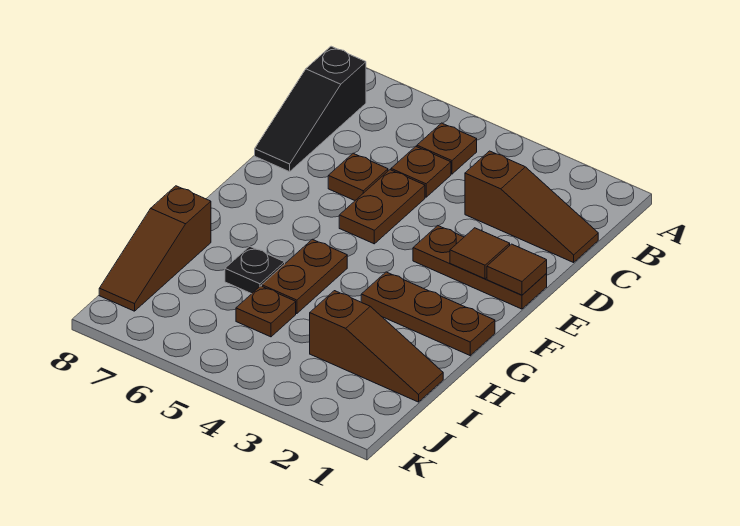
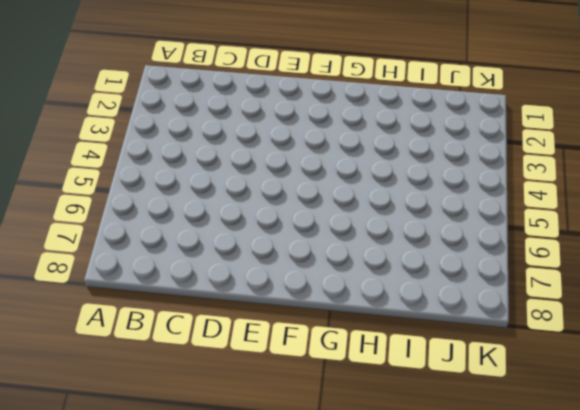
none -> brown 1x1 plate [417,123,477,174]
none -> black 1x3 slope [255,46,366,172]
none -> brown 1x3 slope [465,151,598,262]

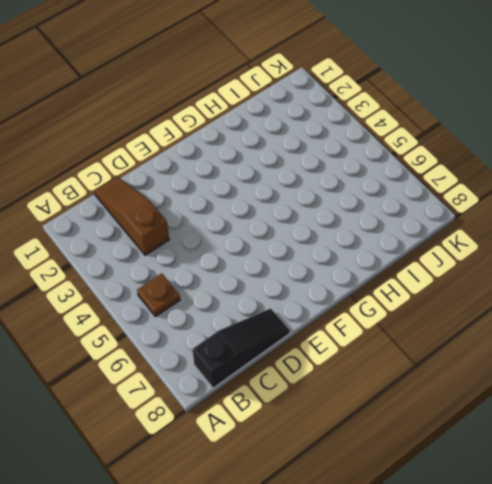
none -> brown 1x1 plate [391,146,451,197]
none -> brown 1x2 plate [339,170,425,244]
none -> brown 1x1 plate [328,153,388,200]

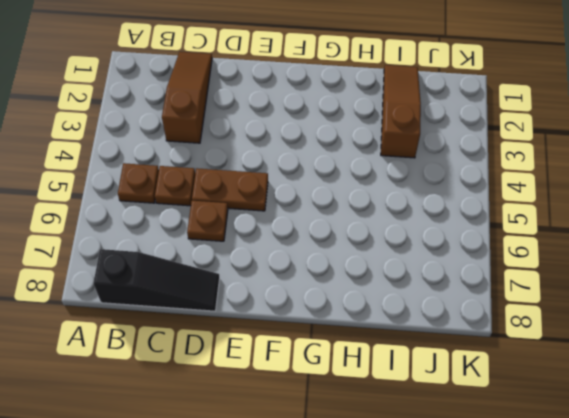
none -> brown 1x3 plate [413,226,547,309]
none -> brown 1x3 plate [361,272,495,355]
none -> brown 1x2 plate [262,239,347,314]

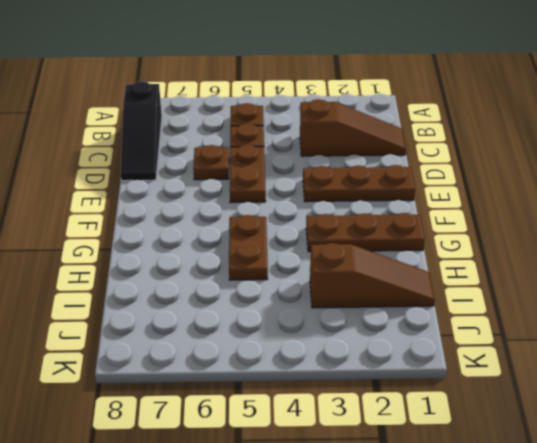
none -> black 1x1 plate [225,246,285,294]
none -> brown 1x3 slope [99,186,211,311]
none -> brown 1x1 plate [236,286,296,337]

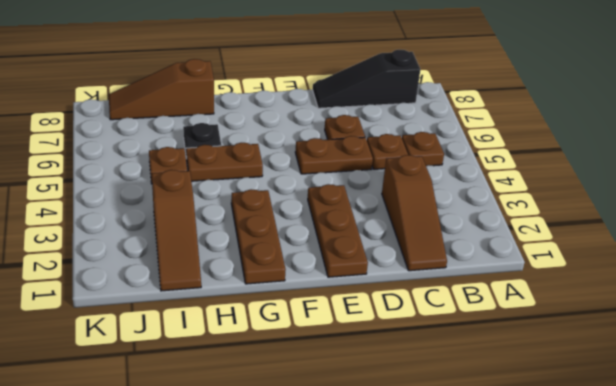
none -> brown 1x1 tile [487,244,547,295]
none -> brown 1x1 tile [450,228,510,279]

